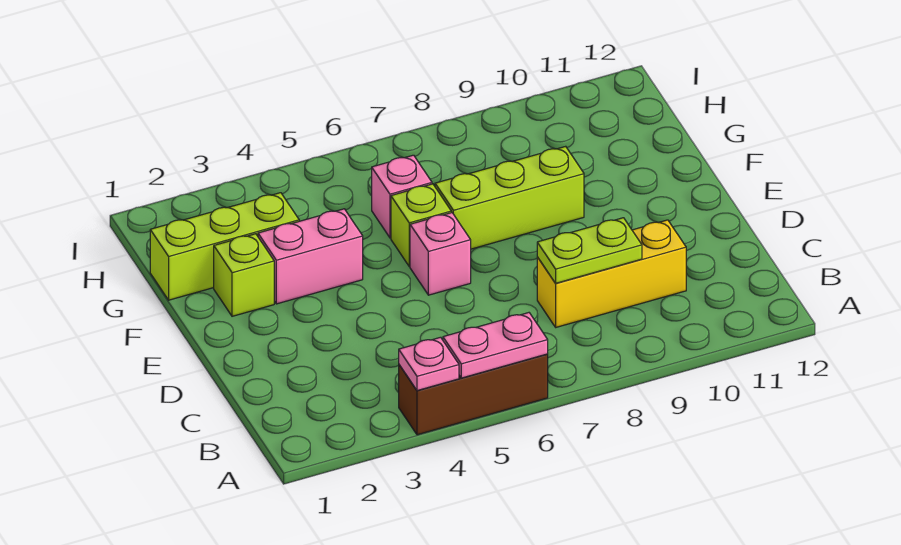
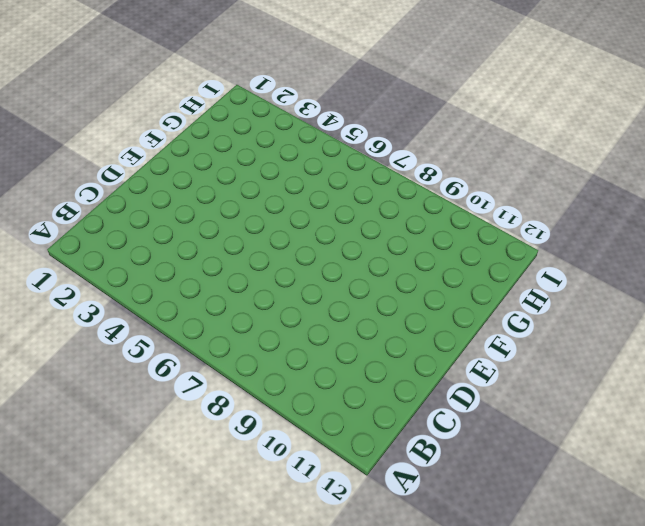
none -> brown 1x3 brick [399,354,548,435]
none -> yellow 1x3 brick [537,220,686,327]
none -> pink 1x1 brick [410,213,471,295]

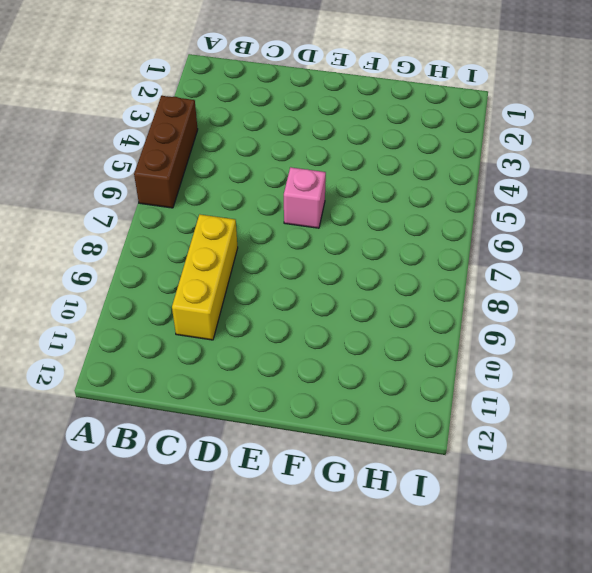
none -> lime 1x1 brick [214,234,274,316]
none -> pink 1x2 brick [258,209,363,304]
none -> lime 1x1 brick [391,184,451,266]

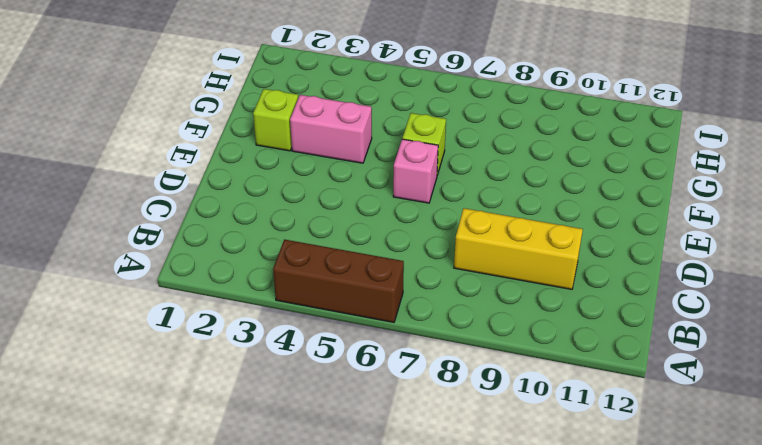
none -> lime 1x3 brick [435,146,584,249]
none -> lime 1x3 brick [150,193,299,300]
none -> pink 1x1 brick [372,155,432,238]

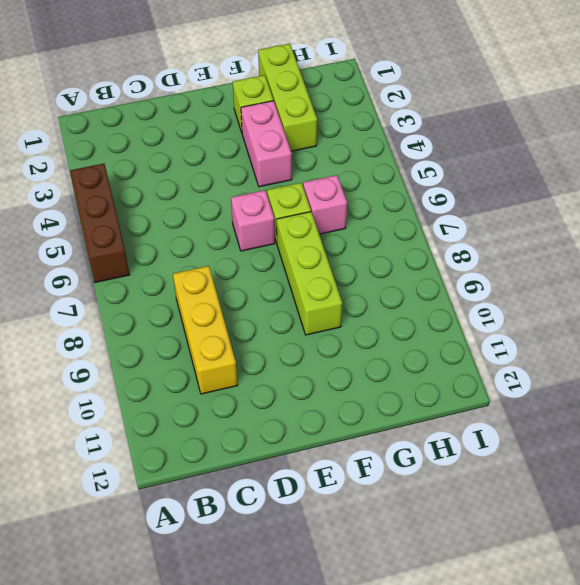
none -> pink 1x1 plate [399,337,459,391]
none -> pink 1x2 plate [443,313,548,378]
none -> lime 1x2 plate [537,218,642,283]

